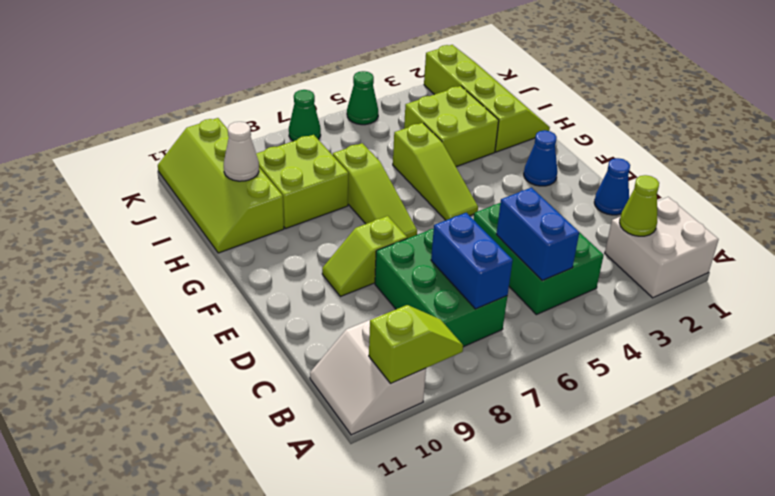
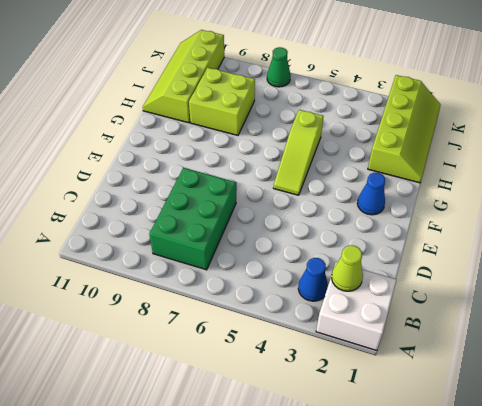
blue 1x1 cone [298,258,328,301] -> blue 1x1 cone moved to [594,158,630,215]
none -> white 2x2 slope [310,315,426,435]
none -> green 2x3 brick [474,203,604,315]
none -> lime 1x2 slope [322,216,407,297]

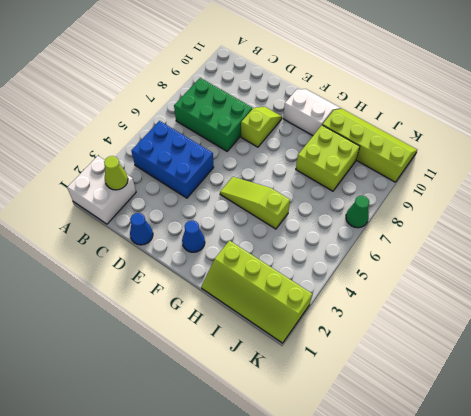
blue 2x3 brick [131,121,214,198] -> green 2x3 brick [474,203,604,315]
white 2x2 slope [283,89,341,136] -> white 2x2 slope moved to [310,315,426,435]
none -> lime 1x3 slope [333,143,417,239]
none -> lime 2x2 brick [404,86,499,167]
none -> green 1x1 cone [347,71,378,125]

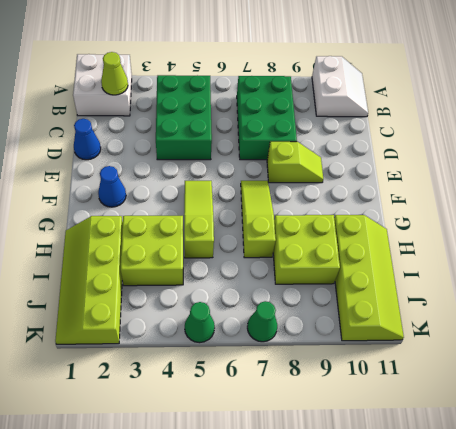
none -> lime 1x2 slope [369,305,463,383]
none -> blue 1x2 brick [496,188,579,281]
none -> blue 1x2 brick [431,213,513,309]

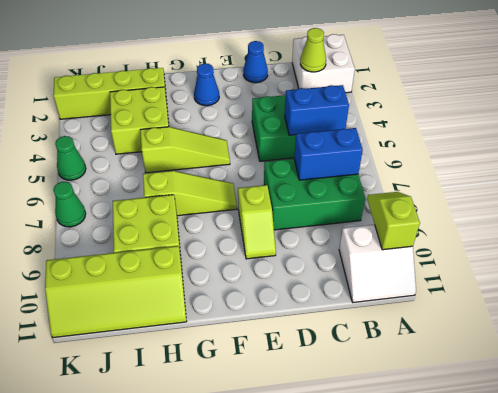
none -> white 1x1 cone [224,122,259,181]

